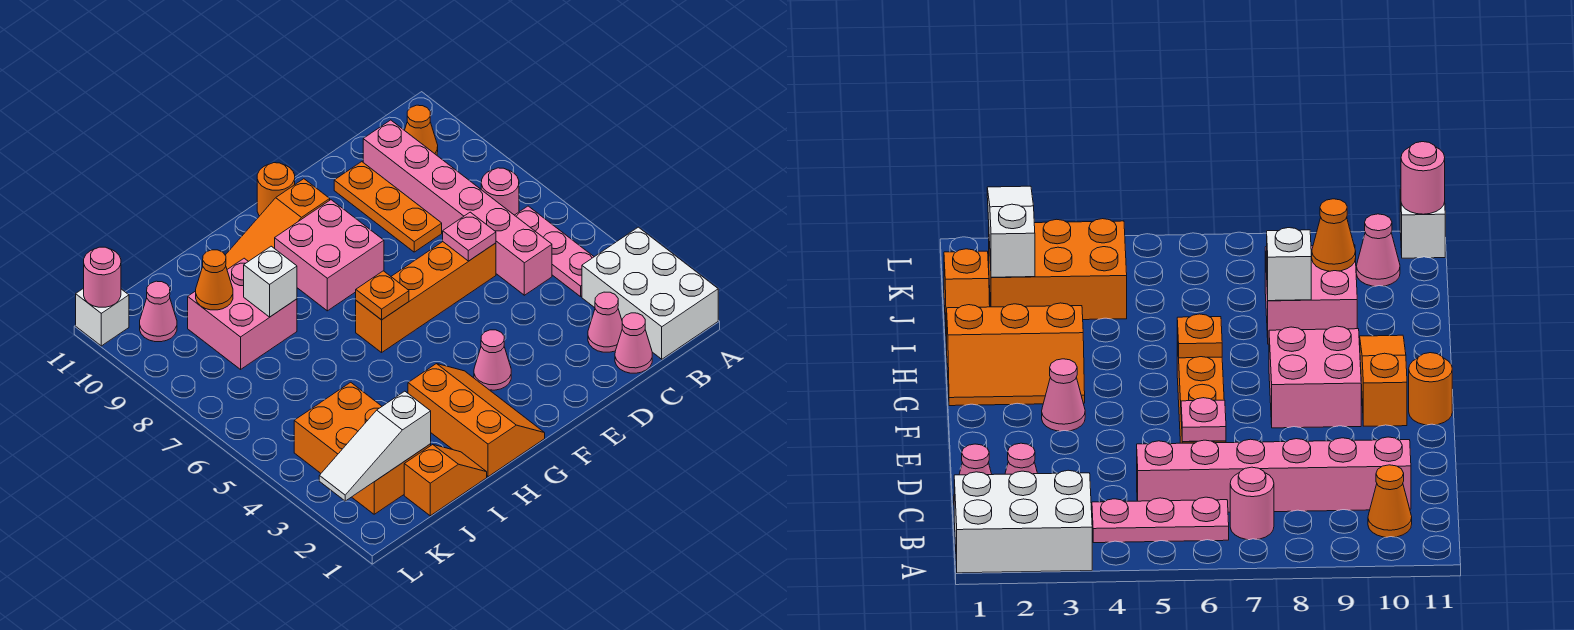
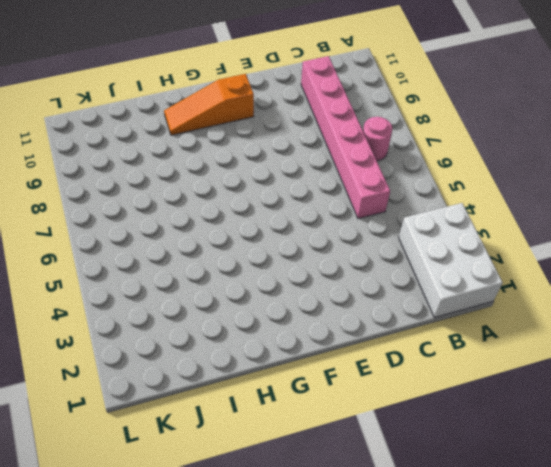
none -> pink 1x3 plate [515,206,594,297]
none -> orange 1x1 cone [405,105,438,155]
none -> pink 1x1 cone [615,313,652,373]

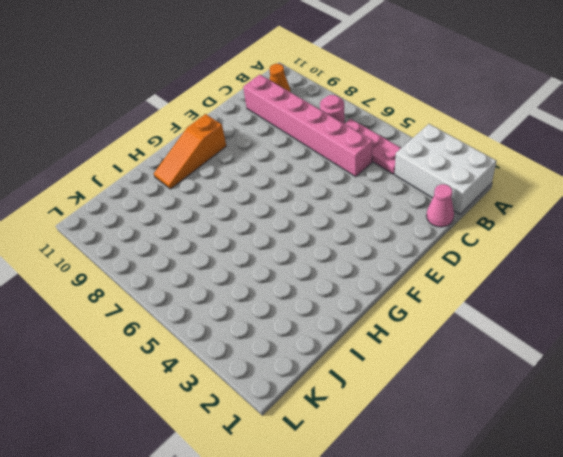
none -> pink 1x1 cone [588,292,622,352]
none -> orange 1x4 brick [356,242,496,353]
none -> orange 1x3 plate [334,162,442,252]

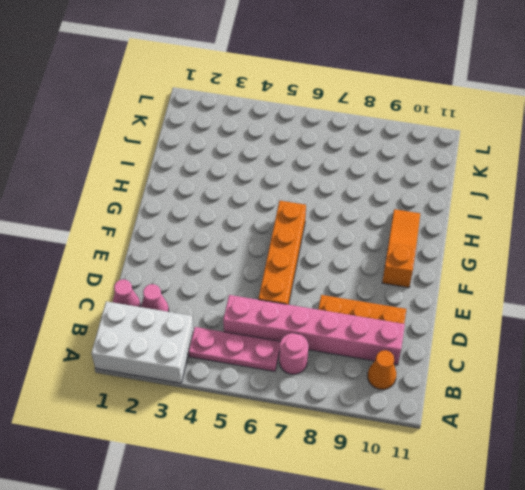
none -> pink 1x1 cone [474,330,511,390]
none -> pink 2x2 brick [274,200,384,311]
none -> orange 1x1 round brick [257,163,295,216]

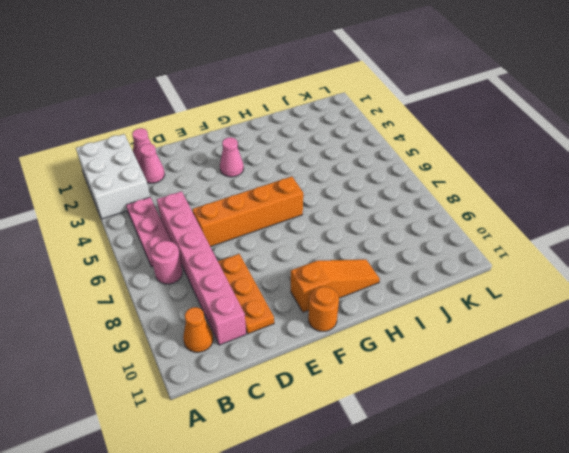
none -> pink 2x2 brick [274,200,384,311]
none -> orange 2x3 slope [408,364,545,477]
none -> orange 1x2 slope [404,445,487,516]

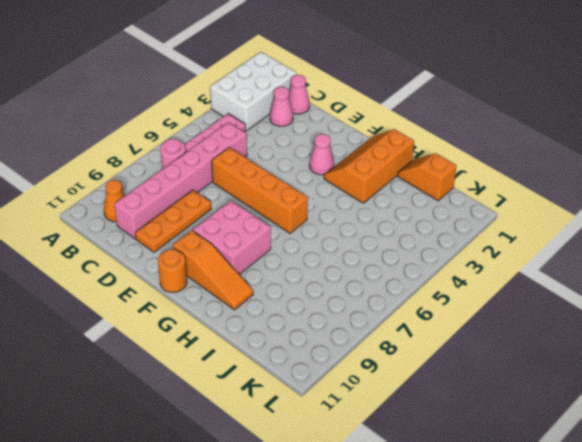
none -> pink 2x2 brick [188,258,297,369]
none -> orange 2x3 brick [294,382,431,514]
none -> pink 1x1 cone [140,281,177,342]

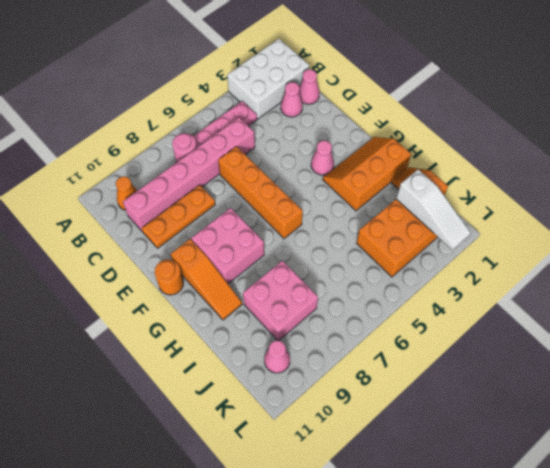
none -> white 1x1 brick [76,288,129,346]
none -> pink 1x1 plate [443,212,496,261]
none -> orange 1x1 plate [356,271,409,320]

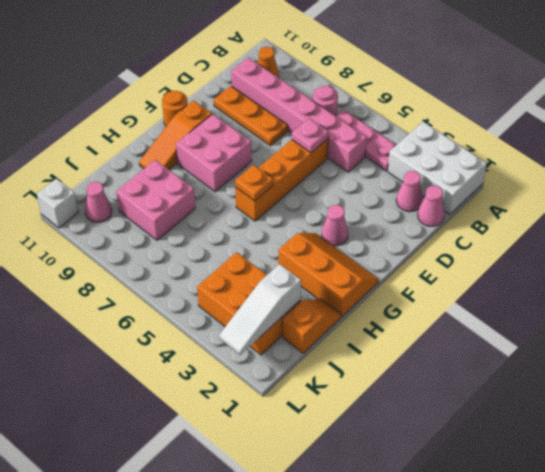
none -> white 1x1 brick [244,246,297,317]
none -> orange 1x1 cone [196,250,233,310]
none -> pink 1x1 round brick [84,247,121,307]

